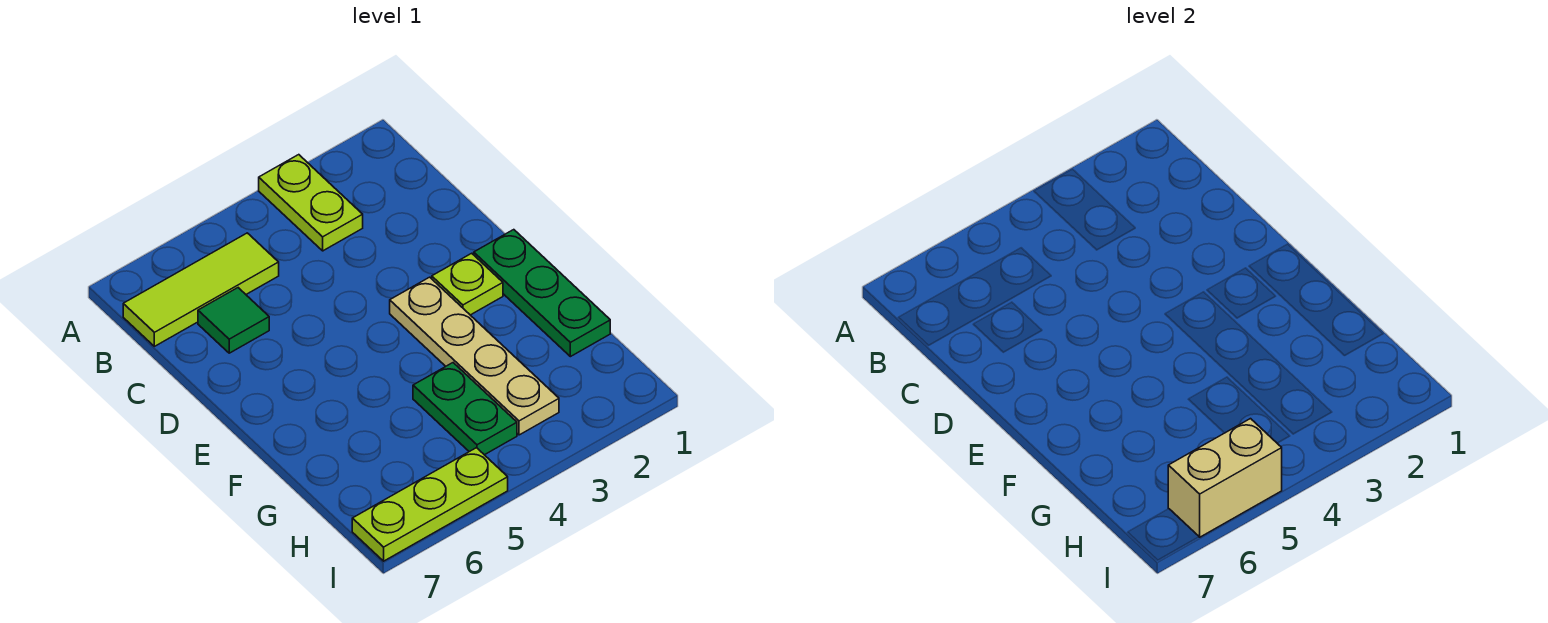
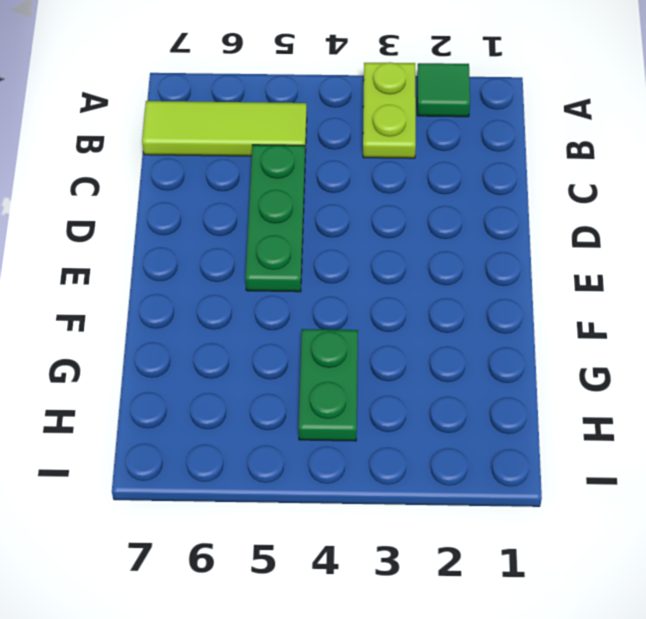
green 1x1 tile [417,63,470,117] -> green 1x1 tile moved to [198,288,269,353]
green 1x3 plate [245,145,305,292] -> green 1x3 plate moved to [474,230,610,357]
none -> lime 1x1 plate [432,253,503,315]
none -> tan 1x4 plate [390,277,559,435]

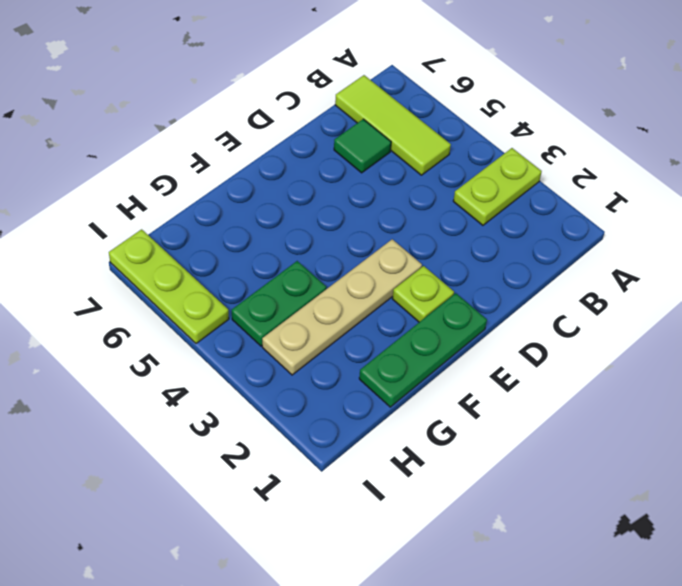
none -> tan 1x2 brick [1168,419,1282,537]

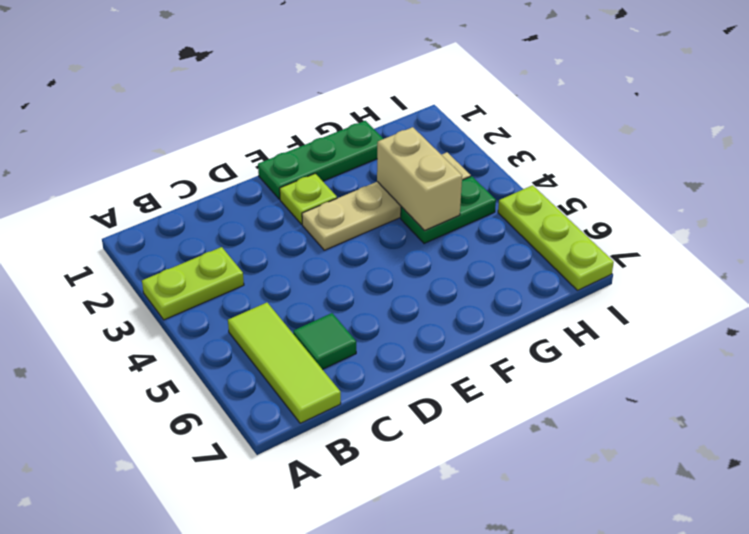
tan 1x2 brick [377,127,462,231] -> tan 1x2 brick moved to [1168,419,1282,537]

